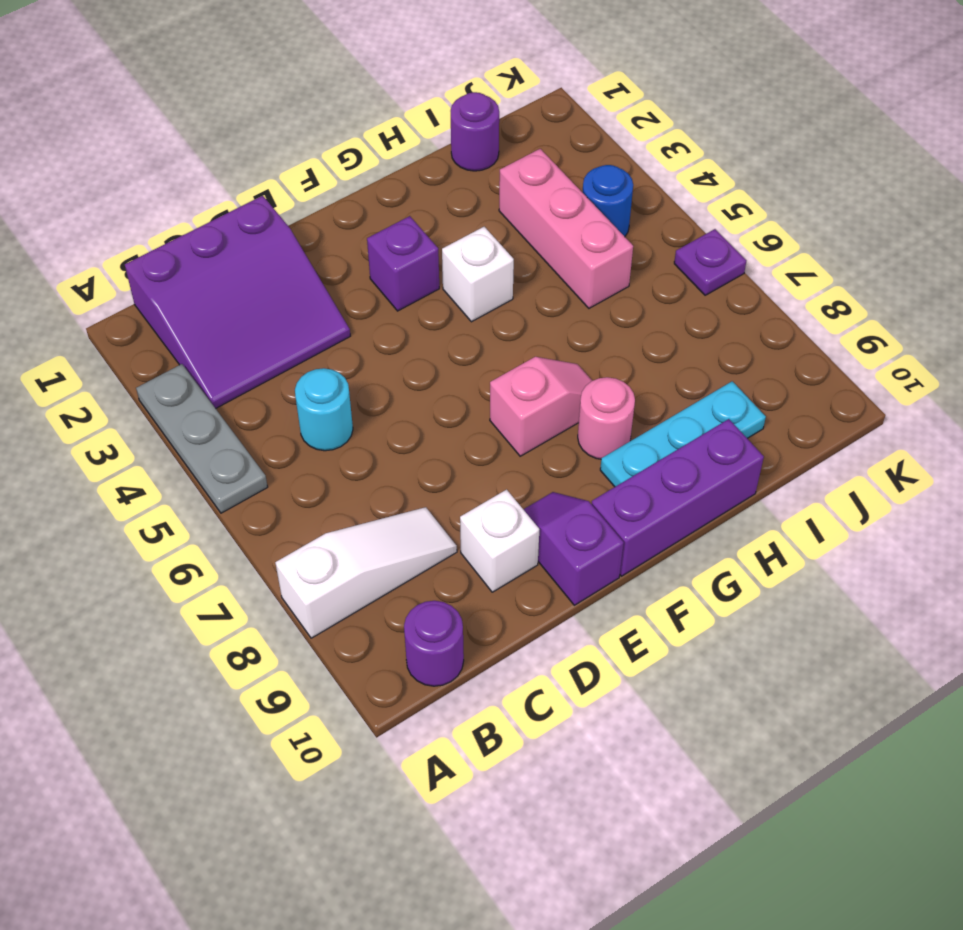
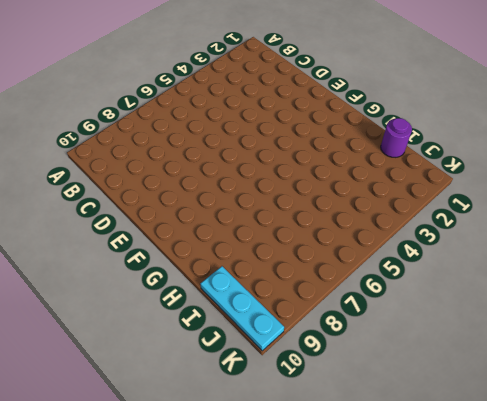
cyan 1x3 plate [201,266,284,351] -> cyan 1x3 plate moved to [600,381,766,487]
none -> grey 1x3 plate [136,364,268,513]
none -> white 1x3 slope [275,507,457,638]
none -> purple 3x3 slope [125,196,350,408]

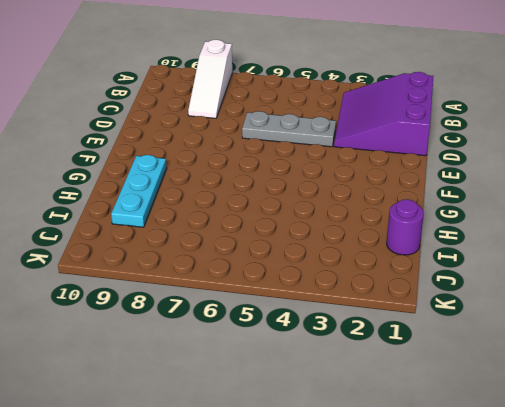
grey 1x3 plate [242,111,336,147] -> grey 1x3 plate moved to [136,364,268,513]
none -> purple 1x1 round brick [404,601,464,686]
none -> cyan 1x1 round brick [295,368,353,451]
none -> white 1x1 brick [460,490,539,592]

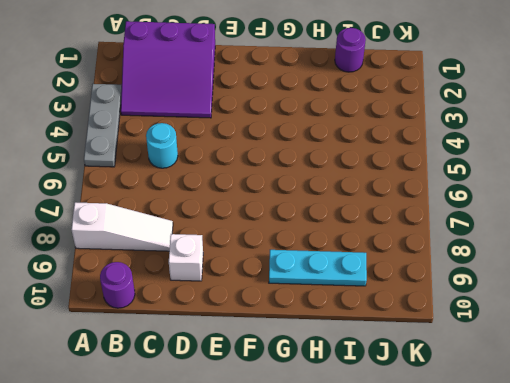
none -> purple 1x2 slope [523,492,624,605]
none -> purple 1x1 brick [367,216,439,311]
none -> pink 1x2 slope [490,357,592,456]

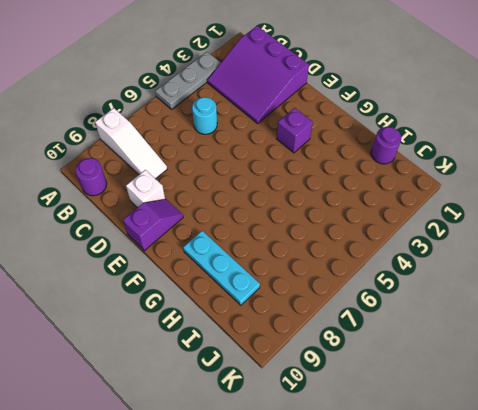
none -> pink 1x2 slope [490,357,592,456]
none -> purple 1x3 brick [592,419,764,576]
none -> white 1x1 brick [442,227,514,322]

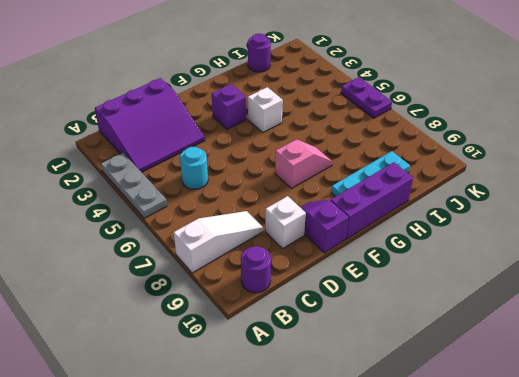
purple 1x2 plate [341,77,392,118] -> purple 1x1 plate [674,229,746,295]
none -> pink 1x1 round brick [578,377,635,459]
none -> pink 1x3 brick [499,149,633,308]
none -> blue 1x1 round brick [582,165,633,236]

